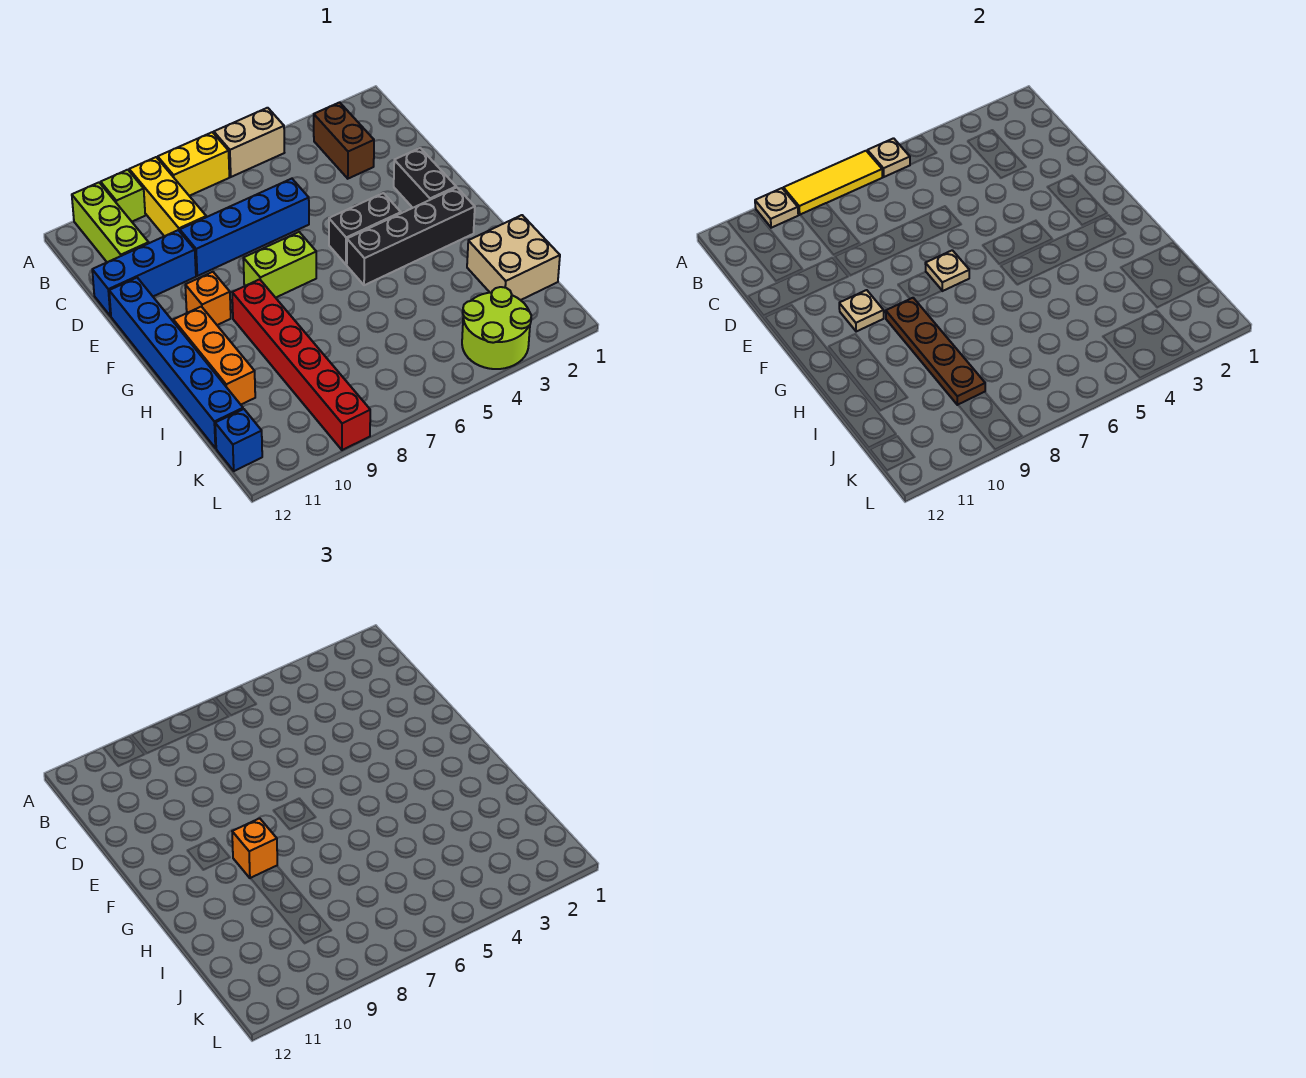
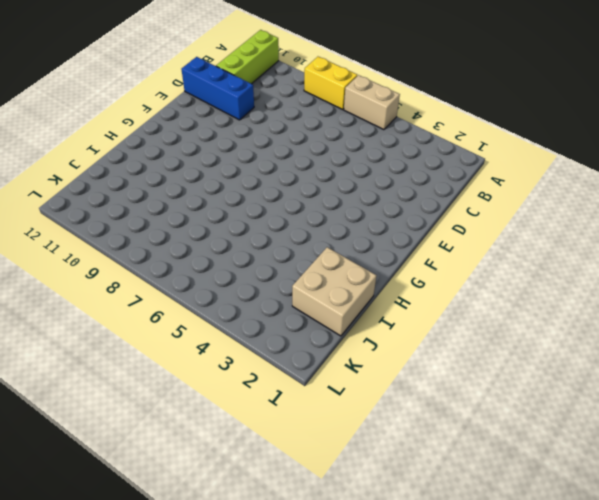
none -> yellow 1x3 brick [129,157,206,236]
none -> lime 1x1 brick [101,170,145,221]
none -> brown 1x2 brick [314,102,374,179]

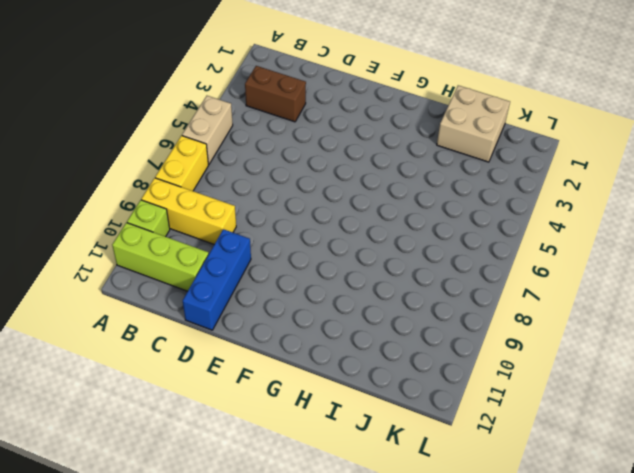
none -> blue 1x4 brick [180,179,309,276]
none -> black 1x2 brick [394,148,456,208]
none -> blue 1x6 brick [109,278,243,448]

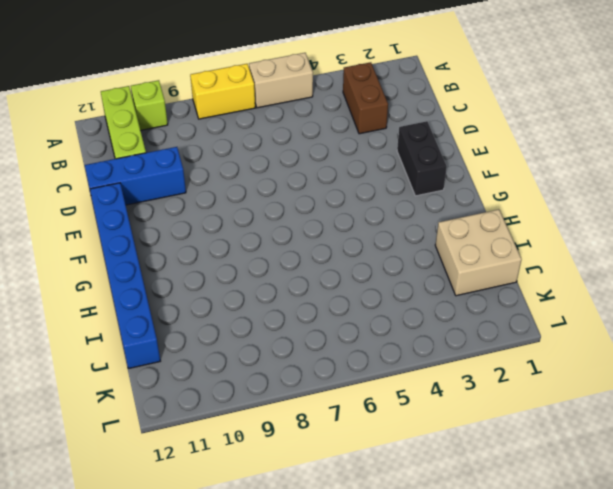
none -> yellow 1x3 brick [129,157,206,236]
none -> blue 1x4 brick [180,179,309,276]
none -> black 1x2 brick [329,193,401,265]

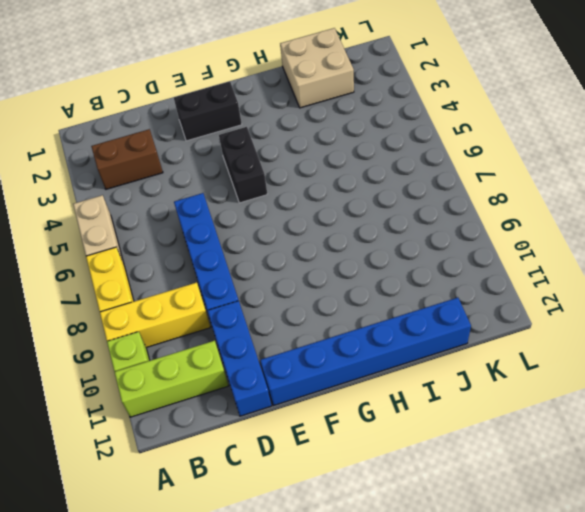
none -> lime 1x2 brick [243,232,316,298]
none -> orange 1x1 brick [185,272,231,325]
none -> black 1x4 brick [347,188,475,285]

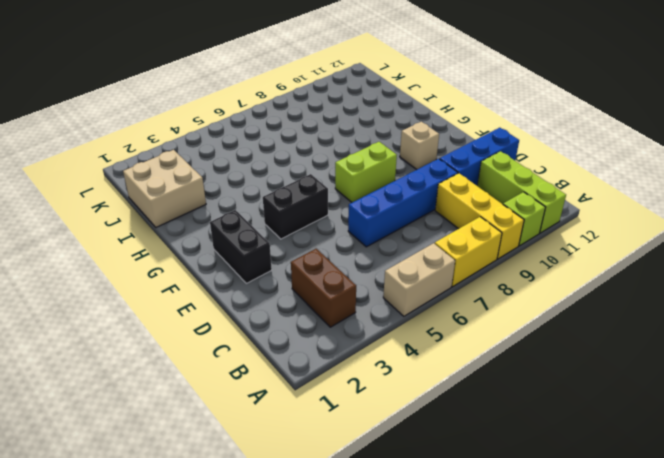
tan 1x1 brick [400,122,439,170] -> orange 1x1 brick [185,272,231,325]
none -> blue 1x6 brick [109,278,243,448]
none -> black 1x4 brick [347,188,475,285]
none -> red 1x6 brick [232,279,370,450]

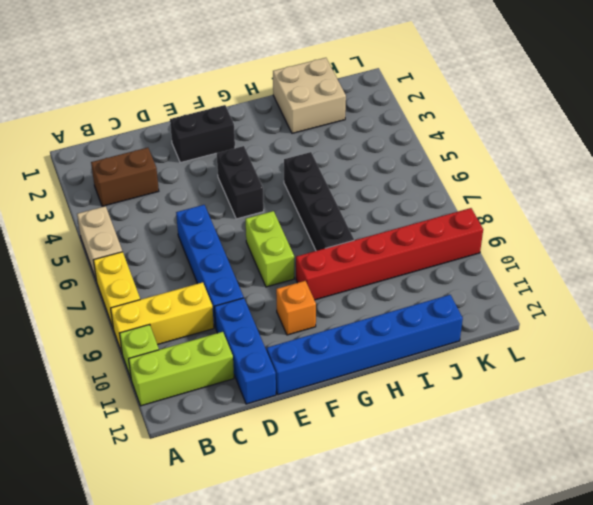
black 1x4 brick [284,152,354,251] -> black 1x4 brick moved to [347,188,475,285]
none -> orange 1x3 brick [173,307,255,405]
none -> lime 2x2 round brick [462,287,531,369]
none -> blue 1x1 brick [215,409,262,471]

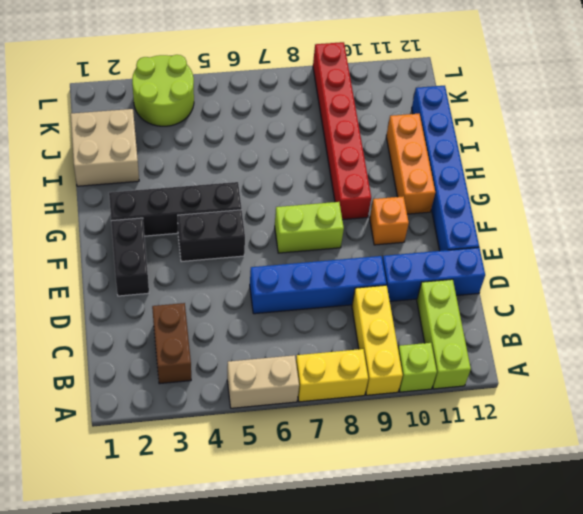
none -> blue 1x1 brick [215,409,262,471]
none -> tan 1x1 plate [867,138,910,177]
none -> yellow 1x3 tile [783,151,882,215]

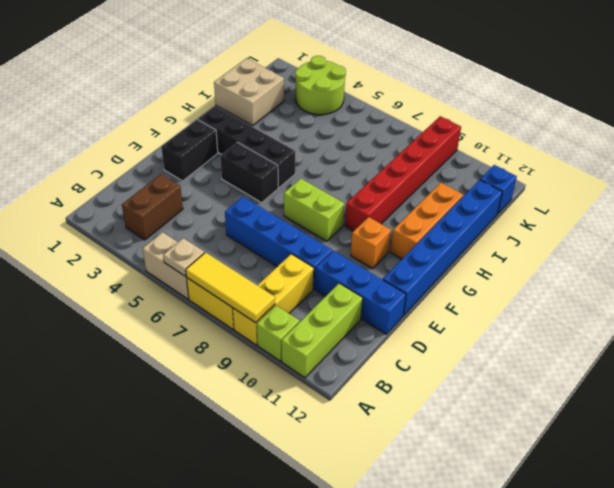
none -> tan 1x1 plate [755,188,798,228]
none -> tan 1x1 plate [925,250,969,291]
none -> tan 1x1 plate [839,290,884,331]

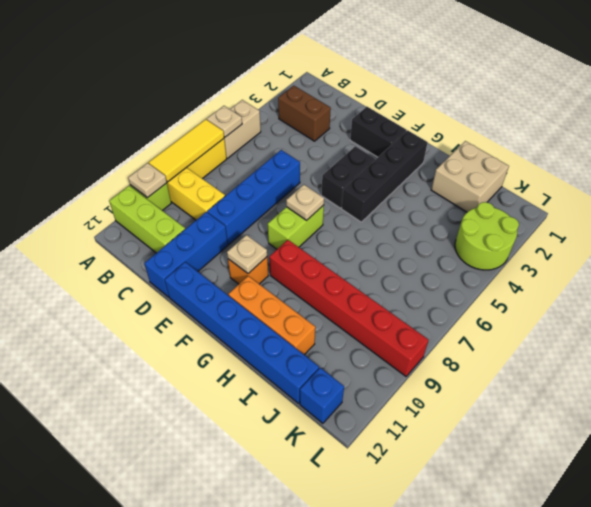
none -> brown 1x4 plate [886,298,985,405]
none -> orange 1x1 brick [232,818,277,878]

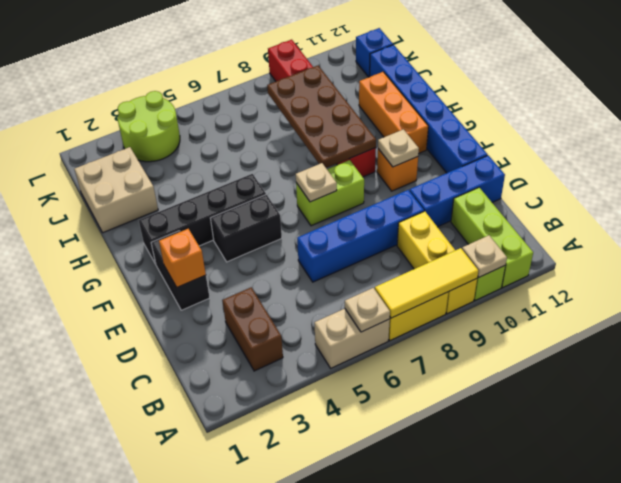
orange 1x1 brick [159,229,206,287] -> orange 1x1 brick moved to [232,818,277,878]
brown 2x4 plate [267,66,376,168] -> brown 1x4 plate [886,298,985,405]

